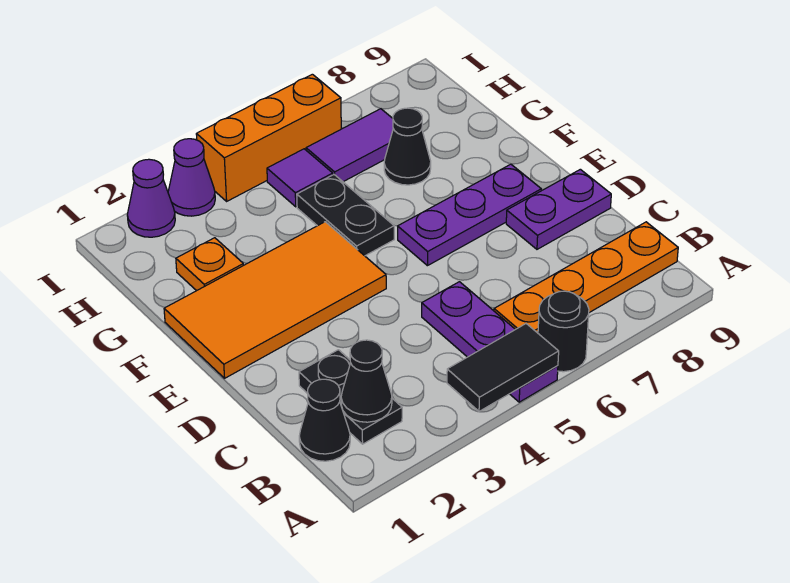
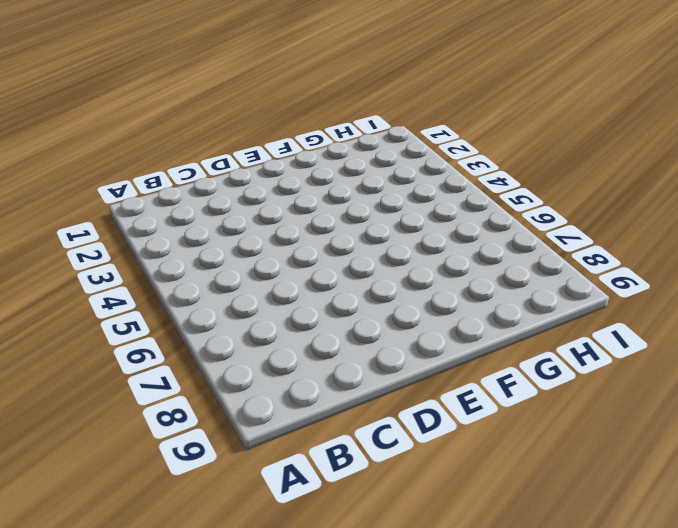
none -> purple 1x3 plate [422,282,558,402]
none -> black 1x1 round brick [538,291,589,372]
none -> black 1x1 cone [299,379,350,461]

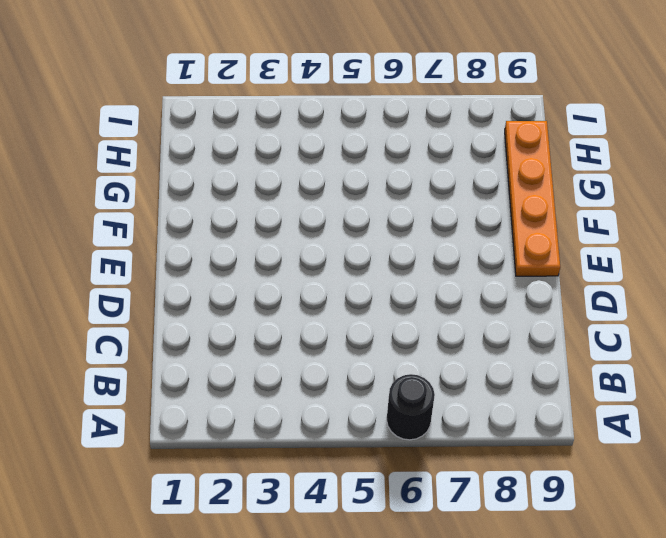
orange 1x4 plate [505,121,560,276] -> orange 1x4 plate turned to [494,222,678,333]
none -> purple 1x3 plate [422,282,558,402]
none -> black 1x1 cone [299,379,350,461]
none -> black 1x2 plate [299,350,402,444]

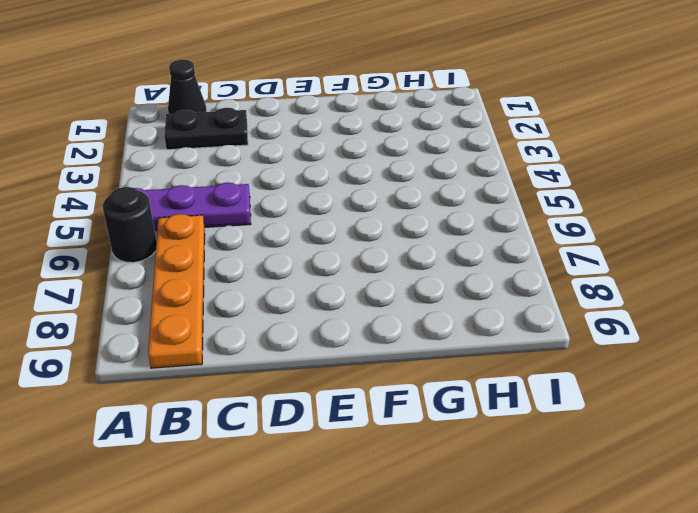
none -> purple 1x2 plate [506,169,611,249]
none -> orange 2x4 tile [164,222,386,378]
none -> purple 1x3 plate [398,164,541,266]

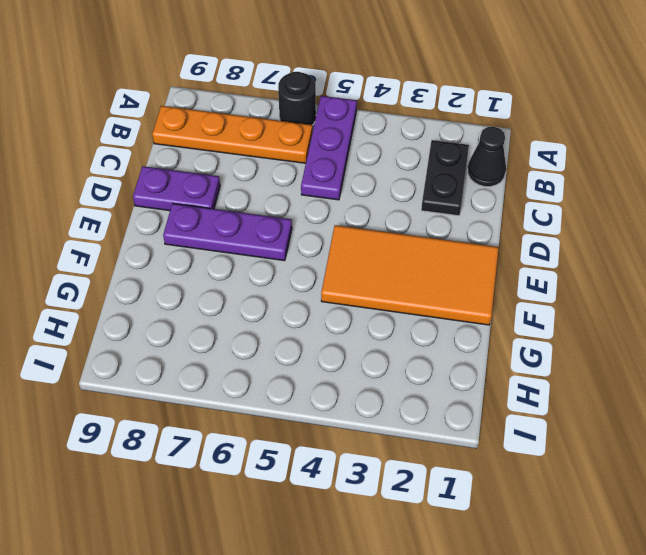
none -> black 1x2 plate [297,175,394,256]
none -> orange 1x1 plate [176,238,243,291]
none -> black 1x1 cone [384,108,431,185]

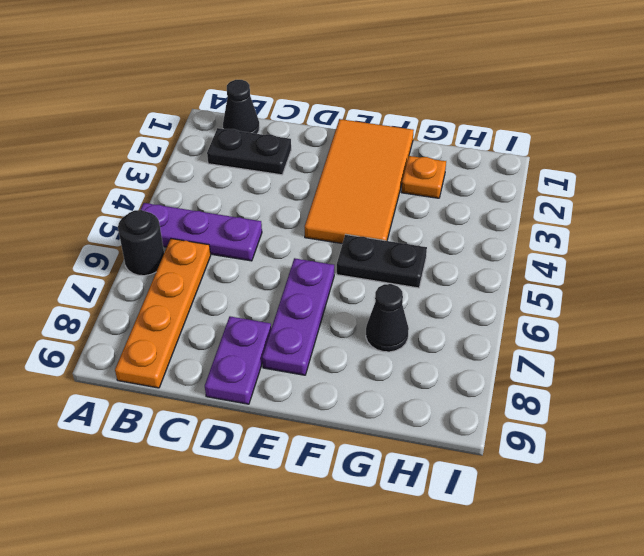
none -> purple 1x1 tile [267,149,333,207]
none -> purple 1x2 tile [306,109,393,182]
none -> purple 1x1 cone [127,159,175,237]

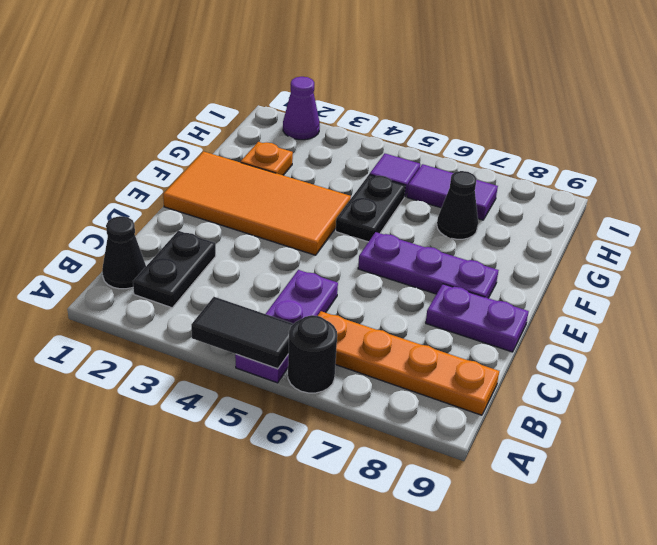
none -> purple 1x1 cone [168,139,215,216]
none -> orange 1x3 brick [196,74,341,201]
none -> black 1x1 cone [341,340,392,422]

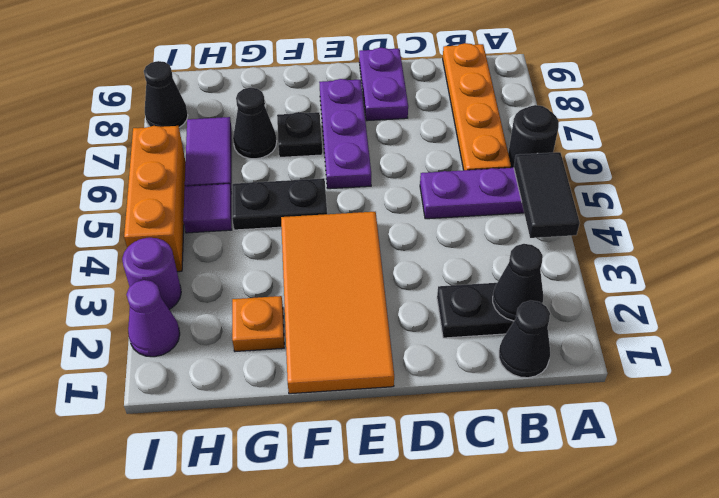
black 1x1 plate [277,112,322,157] -> none
purple 1x1 round brick [122,238,181,309] -> purple 1x1 cone [168,139,215,216]
black 1x1 cone [144,61,188,127] -> none

